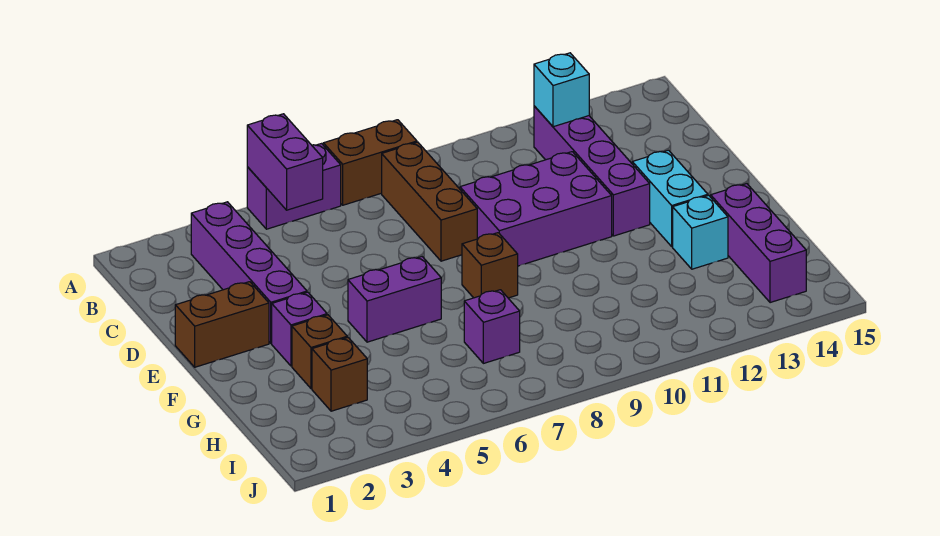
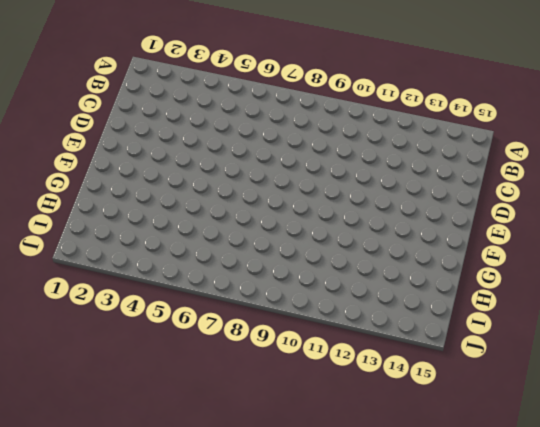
none -> purple 1x2 brick [247,144,341,229]
none -> brown 1x2 brick [323,120,417,205]
none -> purple 1x4 brick [191,202,307,343]

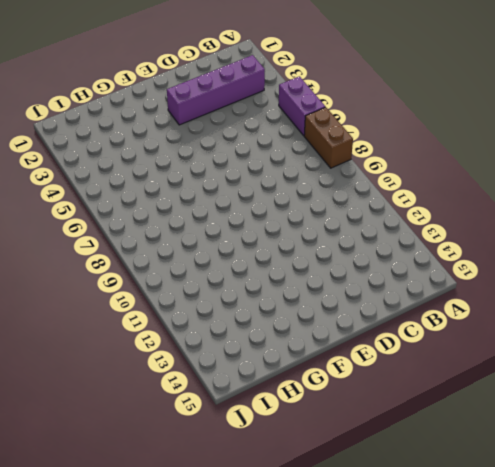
none -> brown 1x3 brick [382,142,477,261]
none -> purple 1x4 brick [534,106,650,236]
none -> purple 2x3 brick [460,152,612,266]

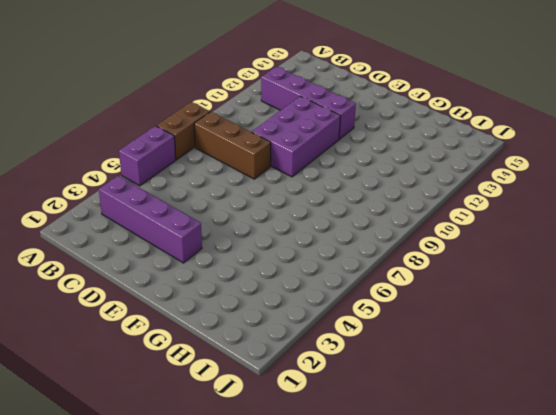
none -> brown 1x2 brick [175,282,269,367]
none -> cyan 1x2 brick [632,150,708,247]
none -> purple 1x1 brick [272,292,327,366]

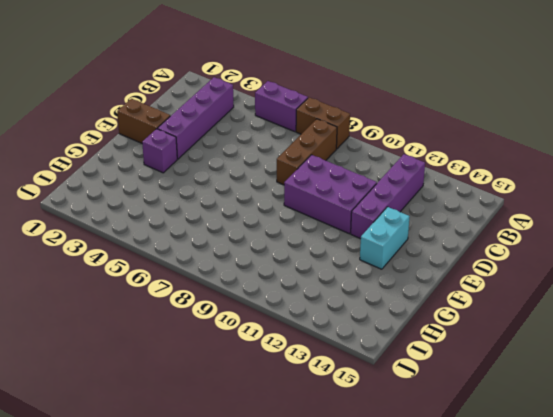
none -> purple 1x2 brick [348,257,441,342]
none -> brown 1x1 brick [462,233,518,298]
none -> brown 1x1 brick [292,315,347,389]

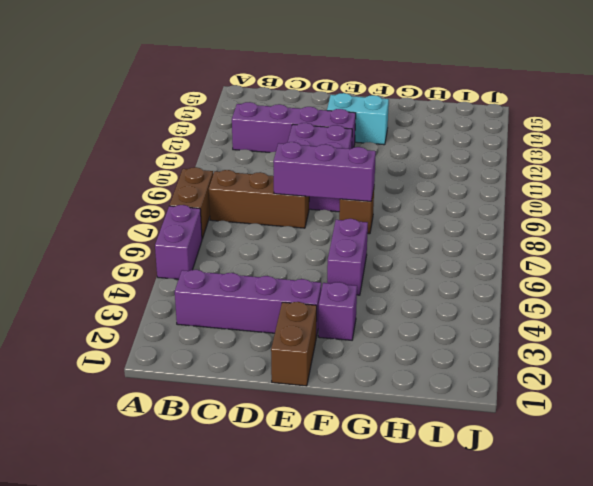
purple 1x3 brick [273,142,376,201] -> purple 1x3 brick moved to [711,184,806,303]
none -> brown 1x1 brick [292,315,347,389]
none -> cyan 1x1 brick [673,195,728,269]
none -> brown 1x1 brick [312,337,367,411]

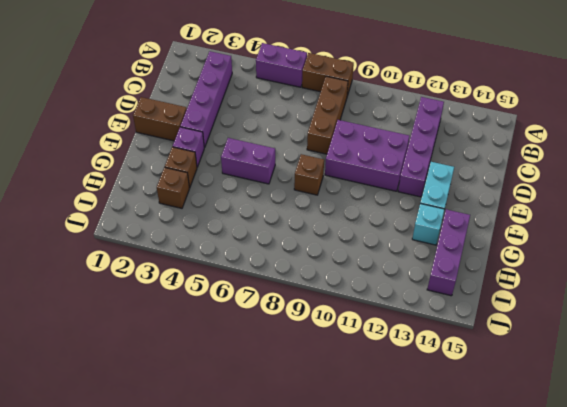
none -> purple 1x1 brick [464,290,520,363]
none -> purple 1x2 brick [247,114,323,210]
none -> cyan 1x1 brick [534,53,589,127]

